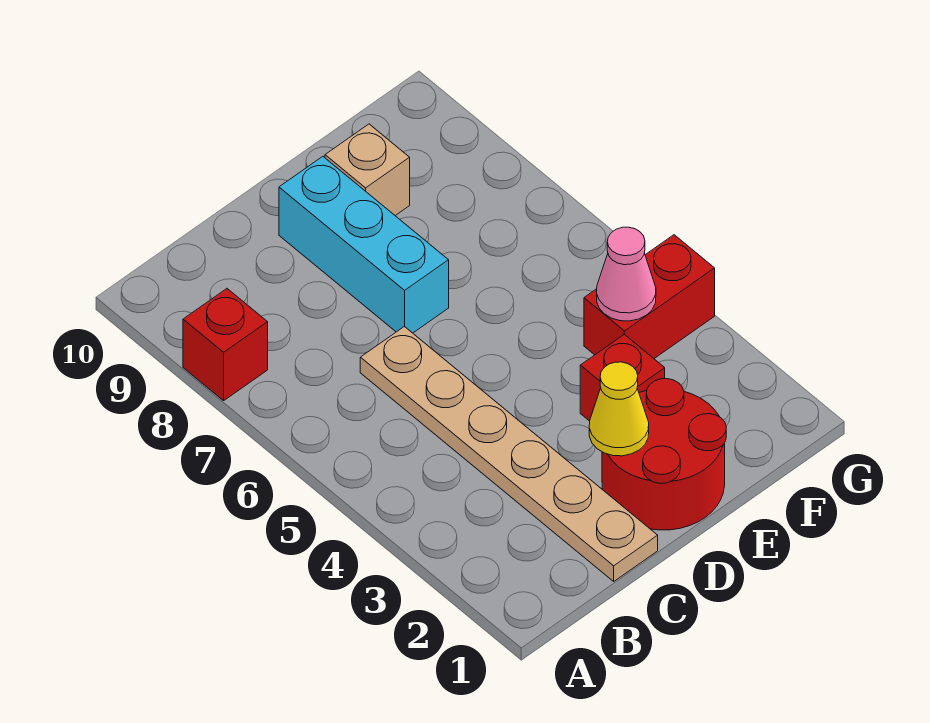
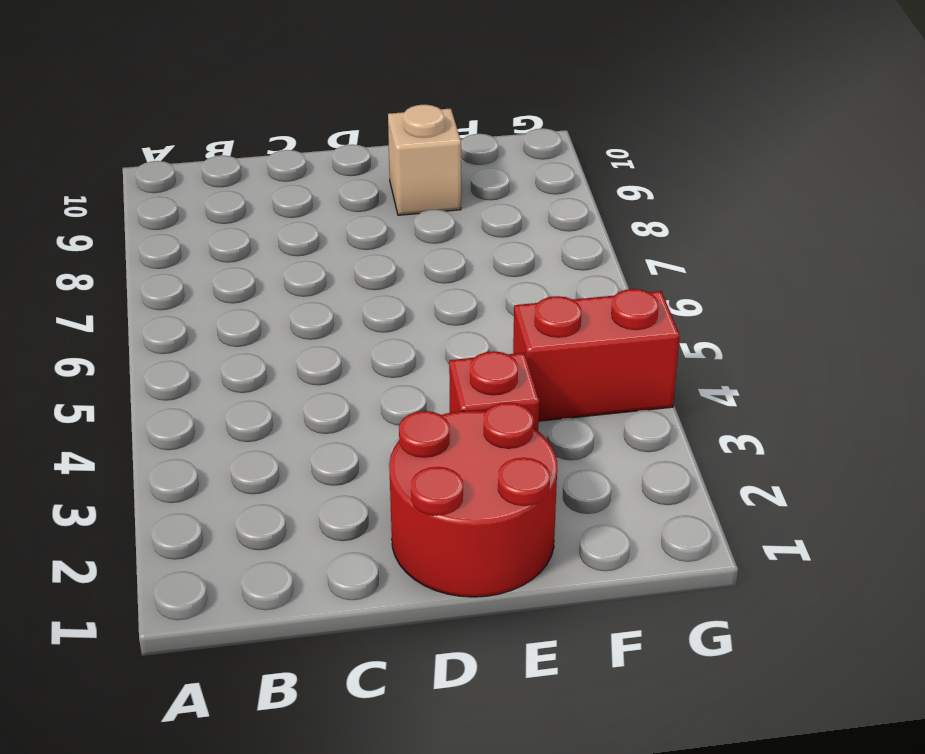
none -> red 1x1 brick [183,289,268,401]
none -> tan 1x6 plate [360,326,658,581]

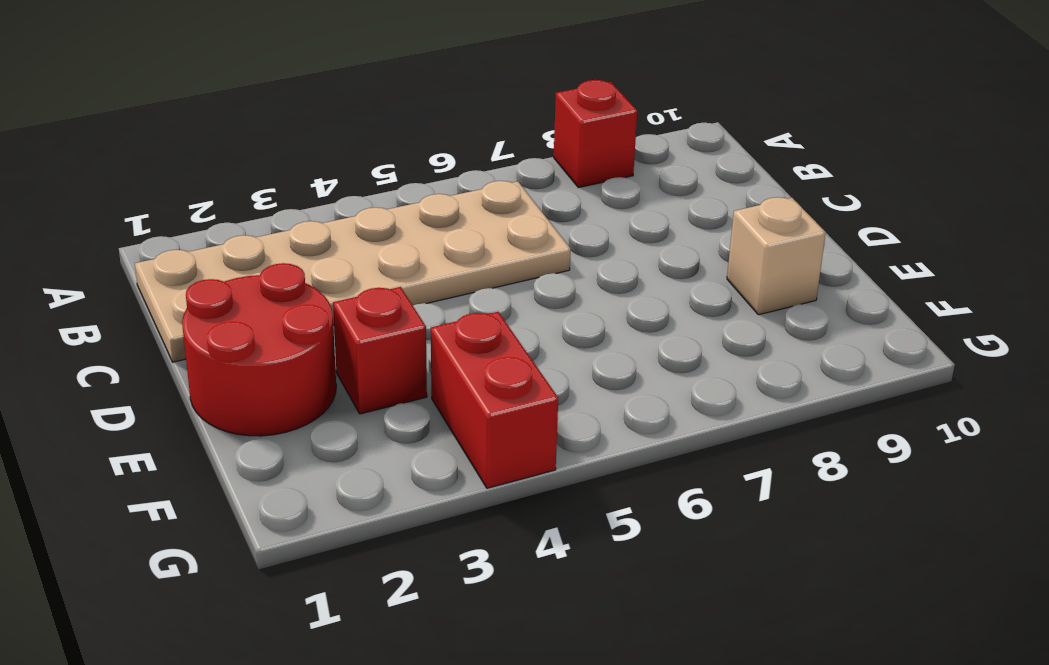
tan 2x6 plate [135,181,571,362] -> tan 1x6 plate [360,326,658,581]
none -> cyan 1x3 brick [279,156,449,333]
none -> yellow 1x1 cone [589,362,649,456]

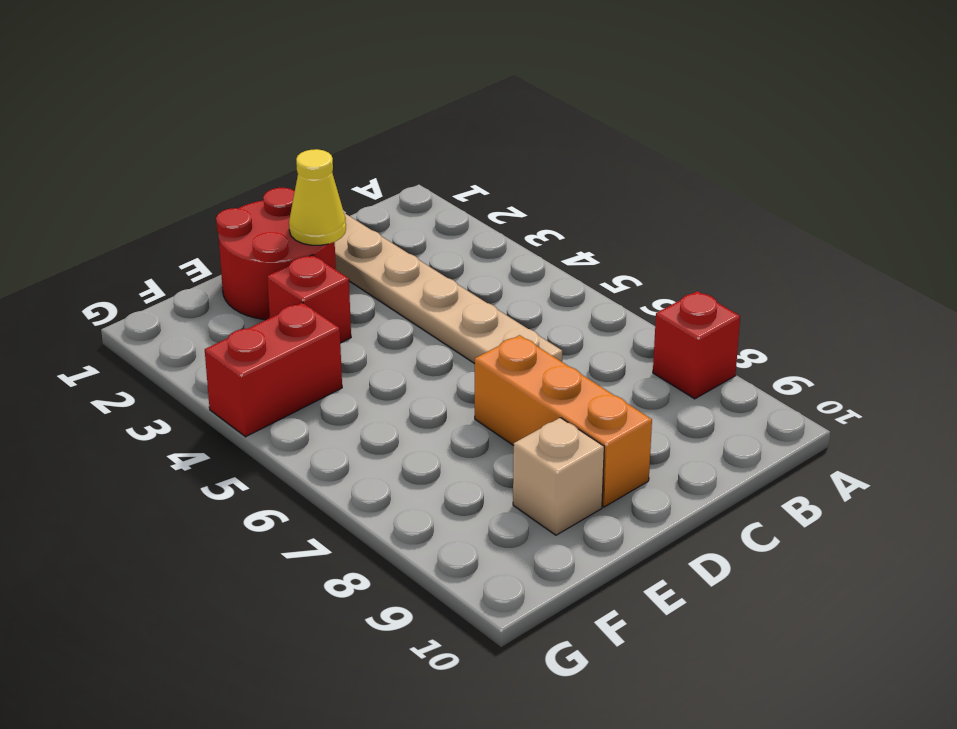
orange 1x3 brick [475,335,652,507] -> cyan 1x3 brick [279,156,449,333]
none -> pink 1x1 cone [597,227,656,321]

